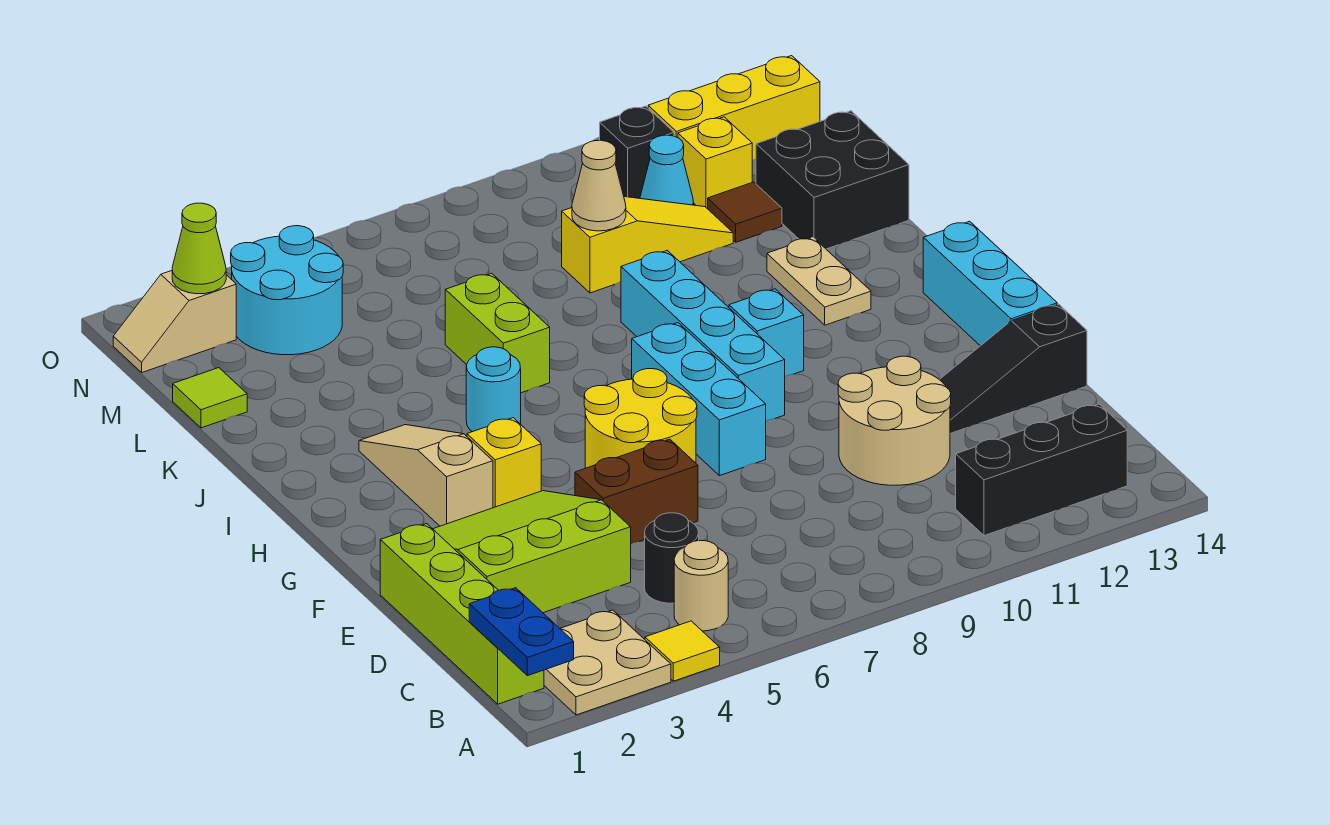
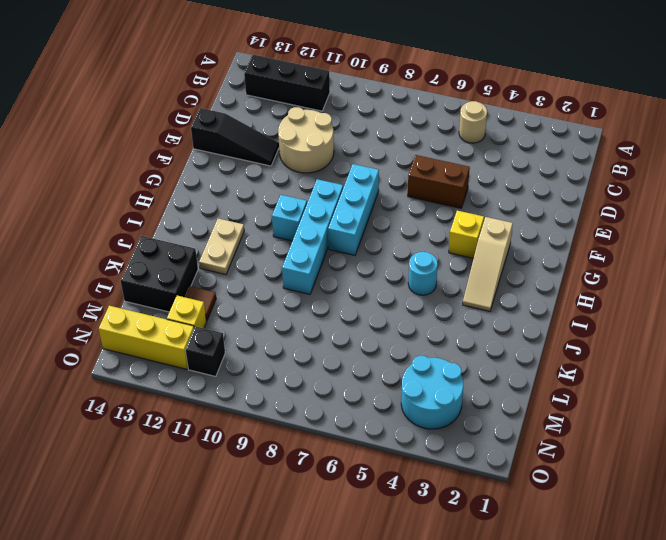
none -> tan 2x2 plate [544,610,671,715]
none -> yellow 1x1 tile [645,621,720,681]
none -> lime 1x4 brick [380,524,544,704]
none -> black 1x1 round brick [645,513,699,603]

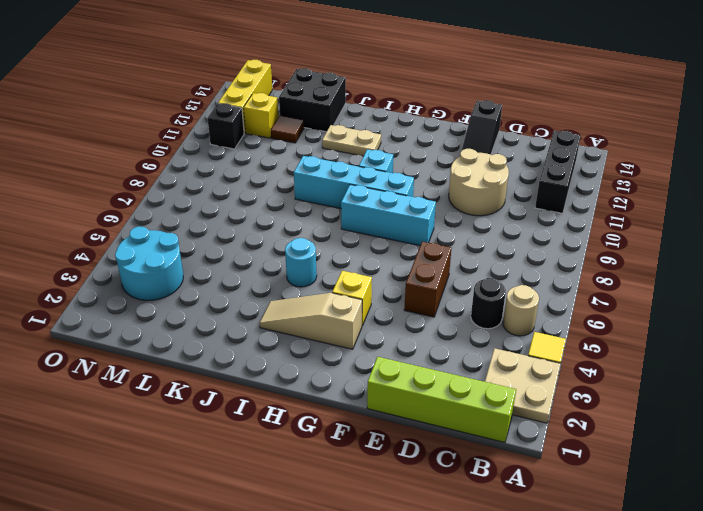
none -> lime 3x3 slope [433,491,631,613]
none -> yellow 2x2 round brick [584,369,697,468]
none -> cyan 1x3 brick [923,221,1057,346]
none -> lime 1x2 brick [445,273,550,393]

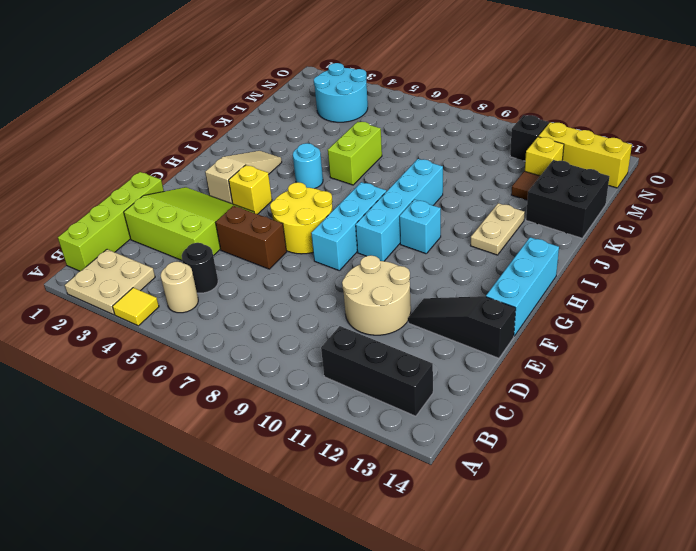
none -> lime 1x1 tile [173,368,247,428]
none -> yellow 1x3 slope [562,197,733,293]
none -> cyan 1x1 cone [640,135,694,205]
none -> tan 1x2 slope [113,271,236,372]

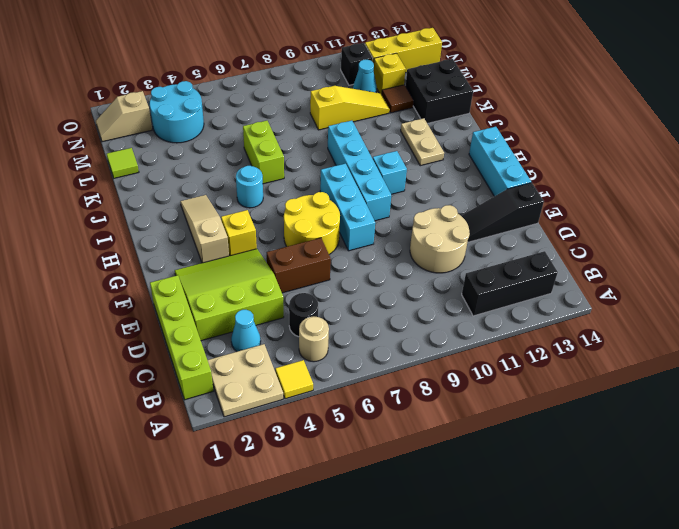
cyan 1x1 cone [231,310,261,352] -> none
none -> blue 1x2 plate [469,588,574,676]
none -> tan 1x1 cone [572,140,626,231]
none -> lime 1x1 cone [172,203,226,294]

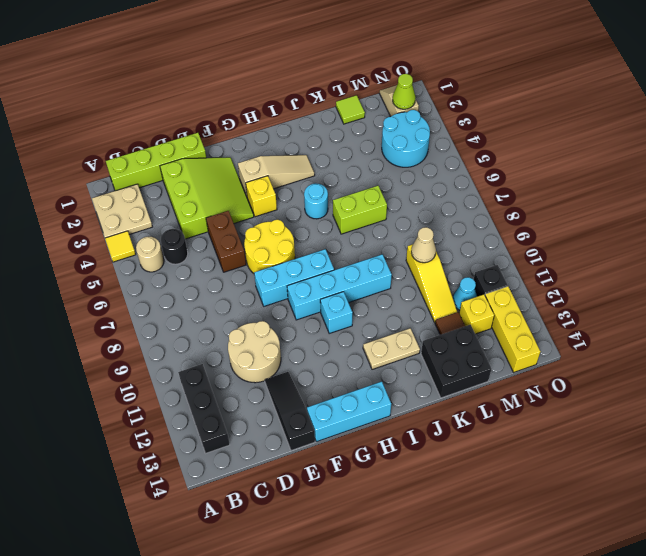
none -> blue 1x2 plate [469,588,574,676]

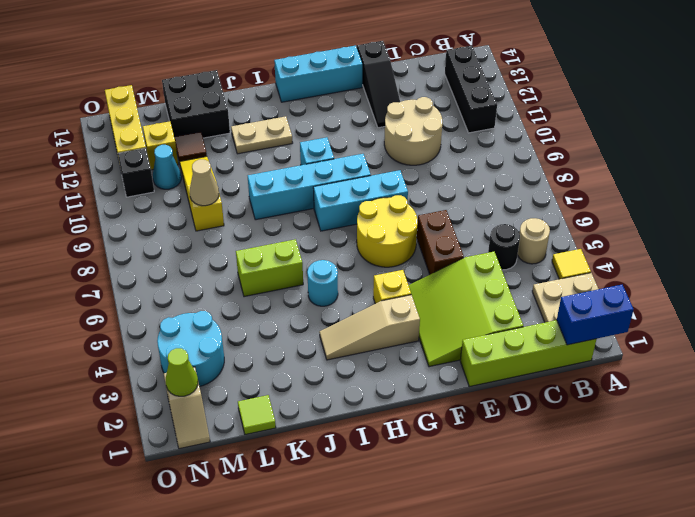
blue 1x2 brick [557,285,634,345] -> blue 1x2 plate [469,588,574,676]

